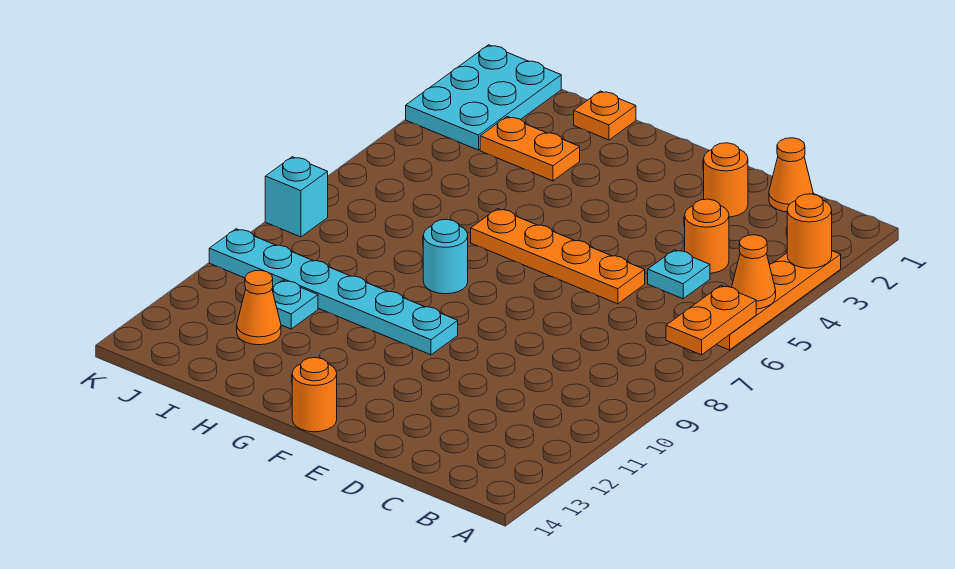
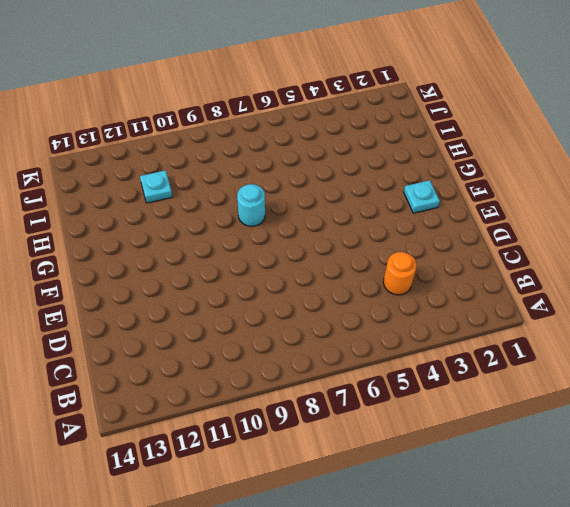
cyan 1x1 plate [404,180,440,213] -> cyan 1x1 plate moved to [648,250,710,299]
none -> orange 1x4 plate [716,251,841,350]
none -> orange 1x1 cone [769,138,813,212]
none -> orange 1x1 round brick [704,143,748,217]

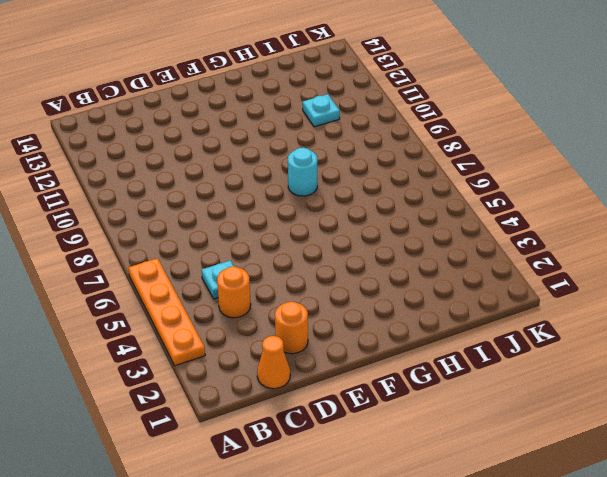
none -> orange 1x4 plate [471,209,645,304]
none -> cyan 1x6 plate [209,229,458,355]
none -> orange 1x1 round brick [292,358,337,432]

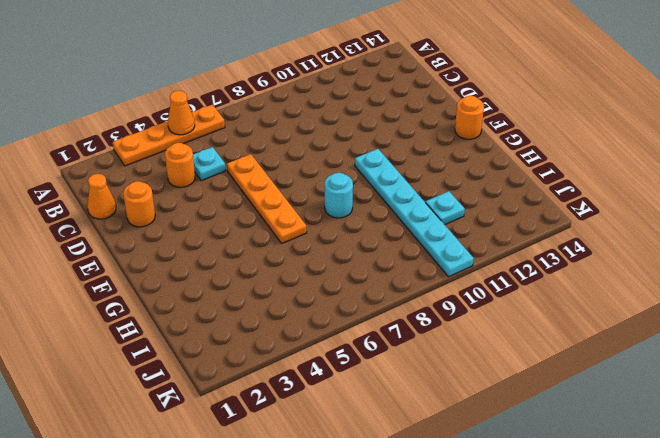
none -> orange 1x1 plate [574,91,636,140]
none -> orange 1x2 plate [480,117,580,181]
none -> orange 1x1 cone [237,270,281,345]

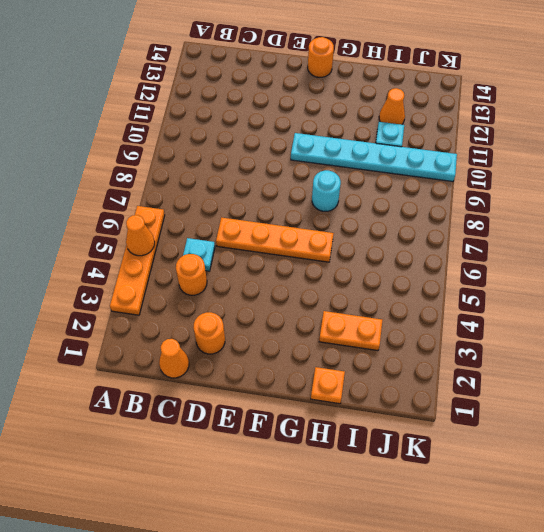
none -> cyan 2x3 plate [406,45,561,150]
none -> cyan 1x1 brick [265,157,328,237]
none -> orange 1x1 round brick [787,194,832,268]

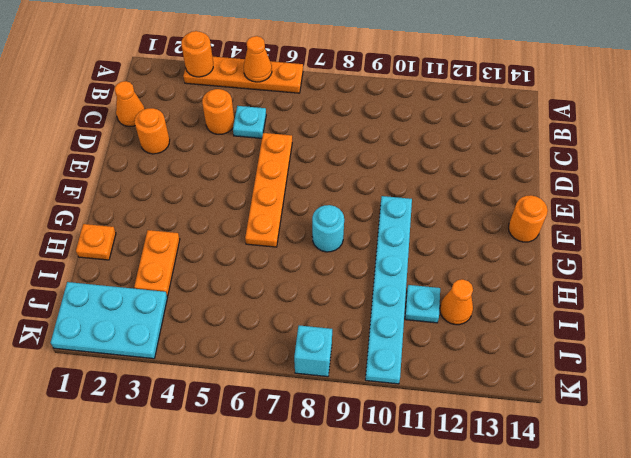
none -> orange 1x2 plate [666,286,756,355]

